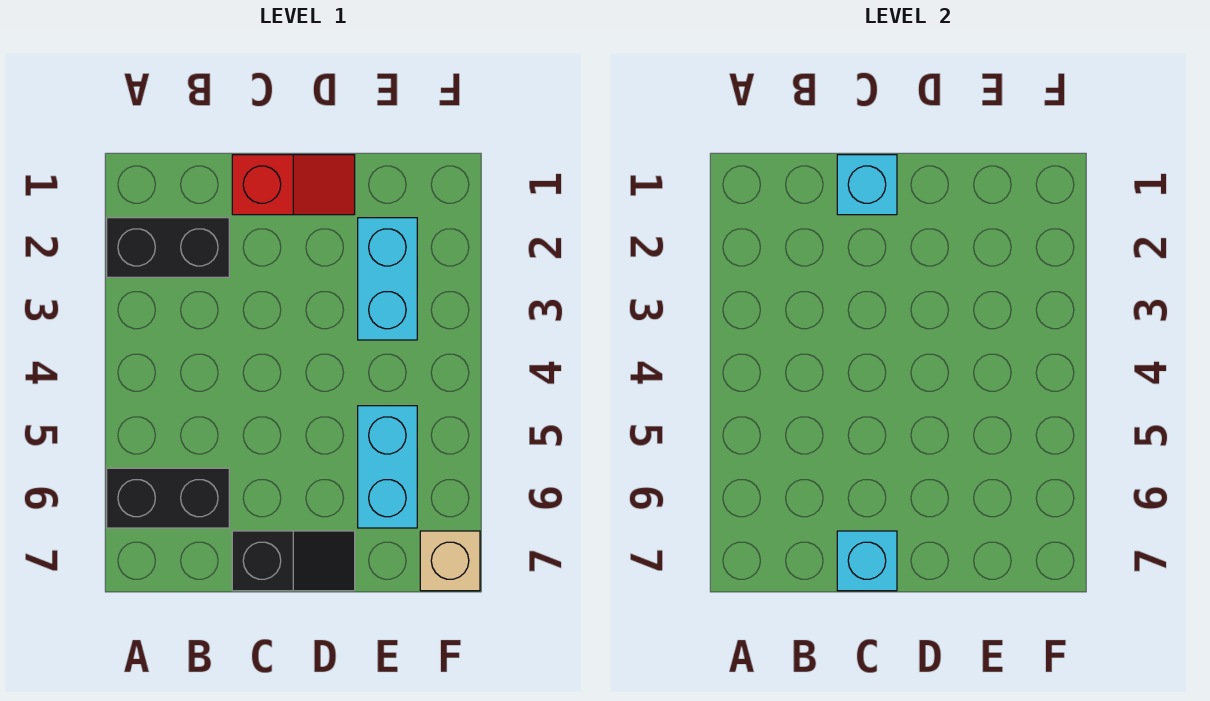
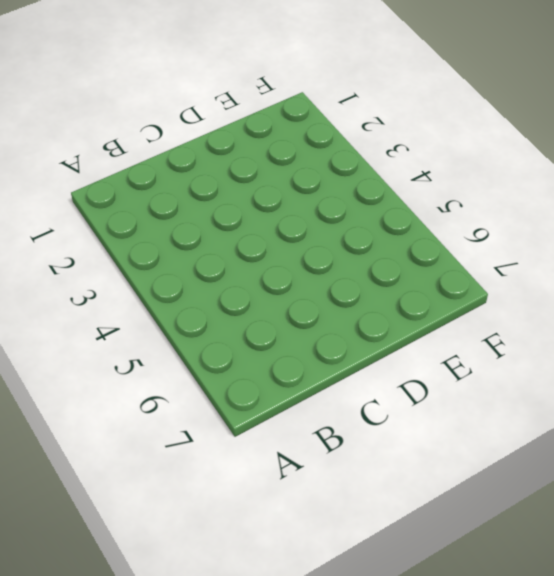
none -> black 1x2 brick [107,218,229,277]
none -> black 1x2 brick [107,468,229,528]

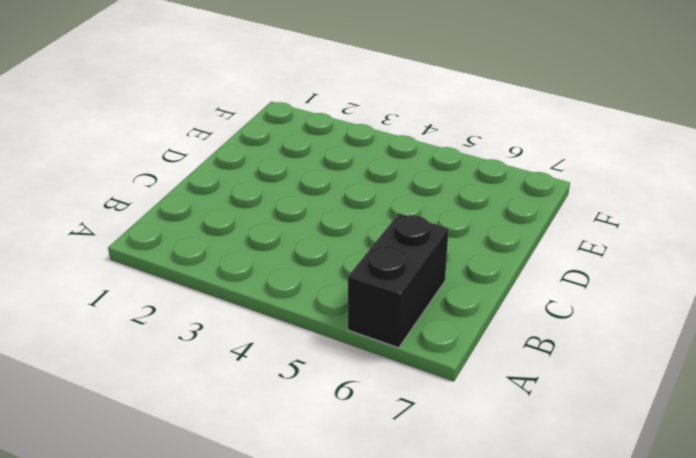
none -> black 1x2 brick [107,218,229,277]
none -> red 1x2 slope [232,155,355,215]

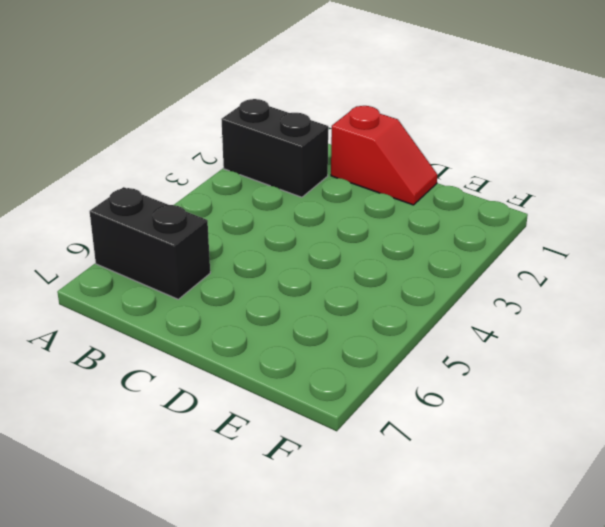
none -> black 1x2 slope [232,531,355,591]
none -> cyan 1x2 brick [358,218,417,340]

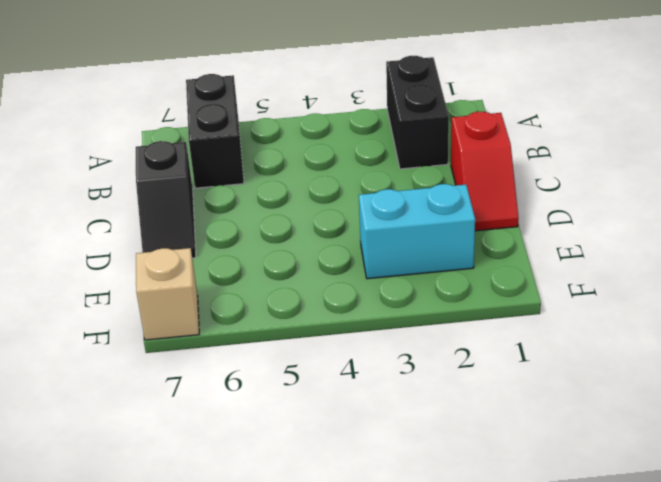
none -> cyan 1x2 brick [358,406,417,528]
none -> cyan 1x1 brick [837,155,897,215]

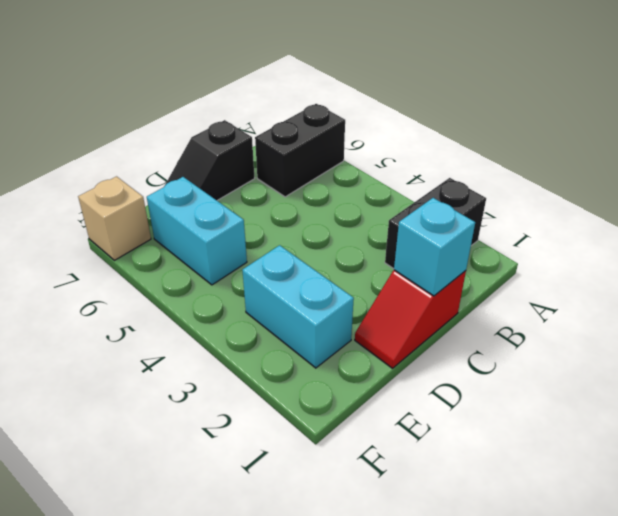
none -> cyan 1x1 brick [837,531,897,591]

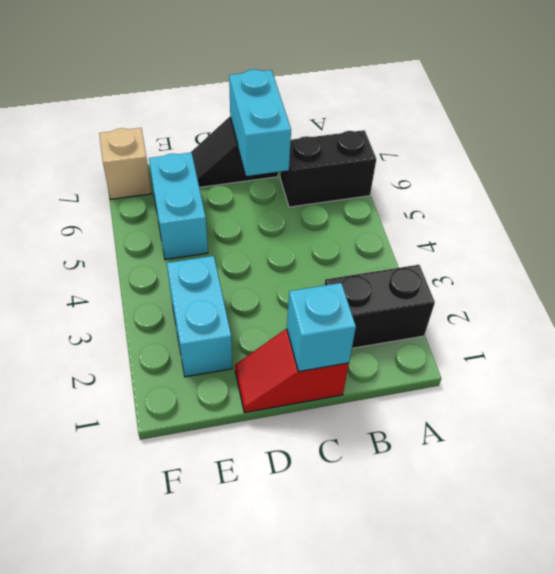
cyan 1x2 brick [229,69,291,176] -> cyan 1x1 brick [837,531,897,591]

